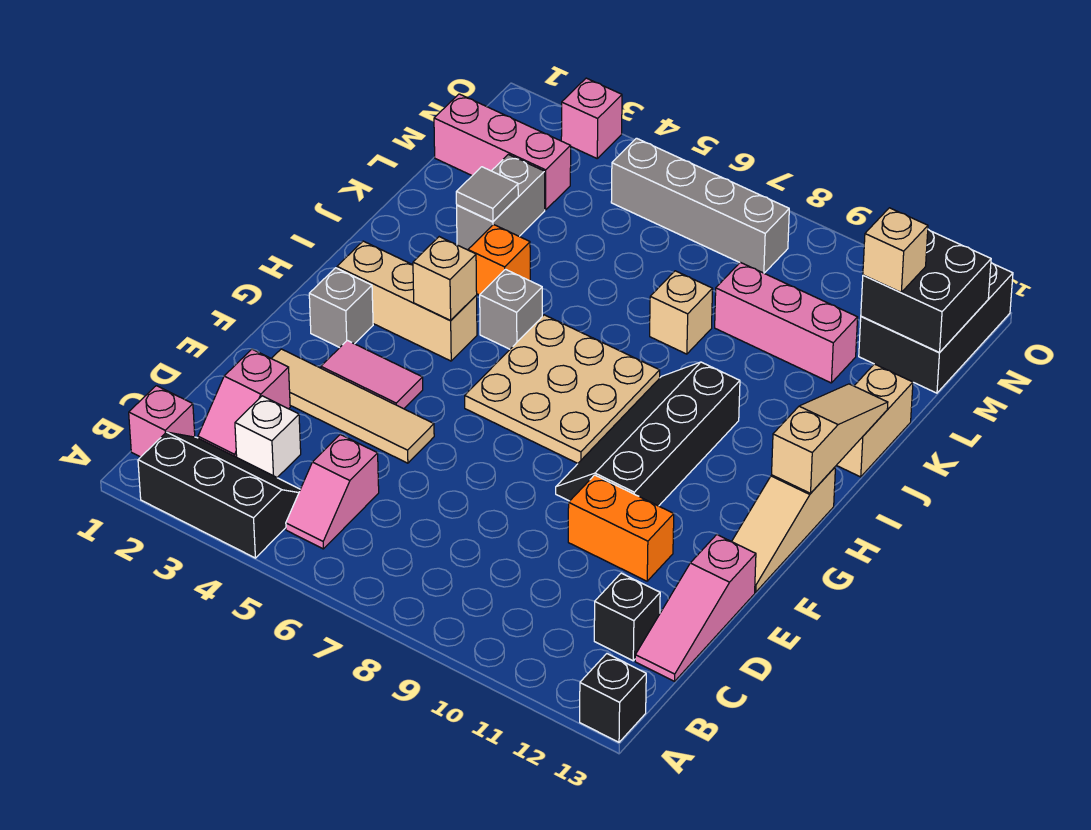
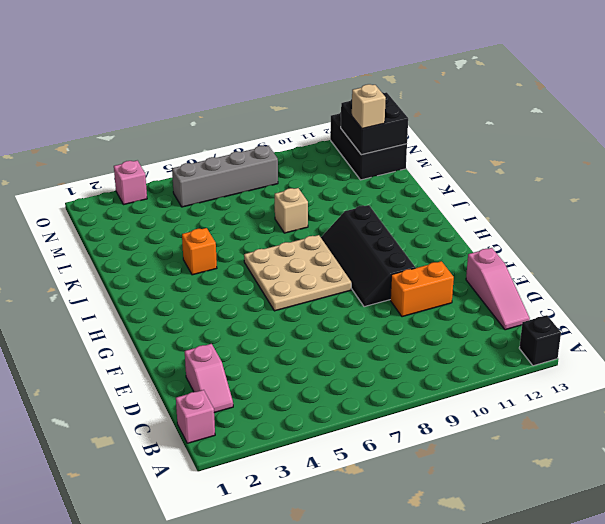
none -> black 2x3 slope [138,432,300,558]
none -> pink 1x2 slope [286,435,379,549]
none -> white 1x1 brick [235,396,301,477]
none -> black 1x1 brick [594,573,660,661]

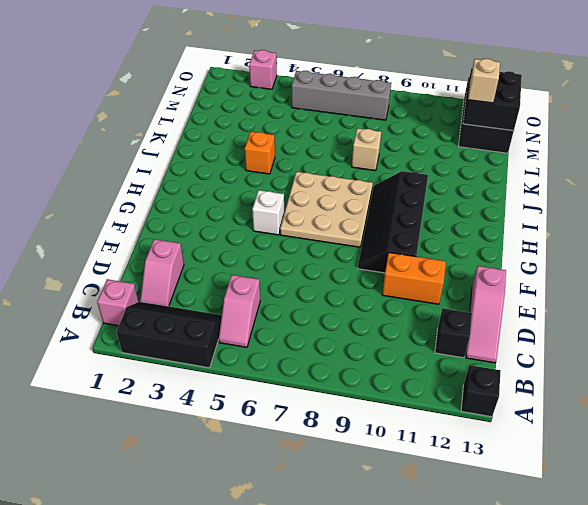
white 1x1 brick [252,190,284,235] -> white 1x1 brick moved to [235,396,301,477]
none -> tan 1x4 tile [271,349,434,463]
none -> pink 1x2 tile [321,340,423,409]
none -> tan 1x3 slope [732,467,836,592]
none -> grey 1x1 brick [309,268,373,348]

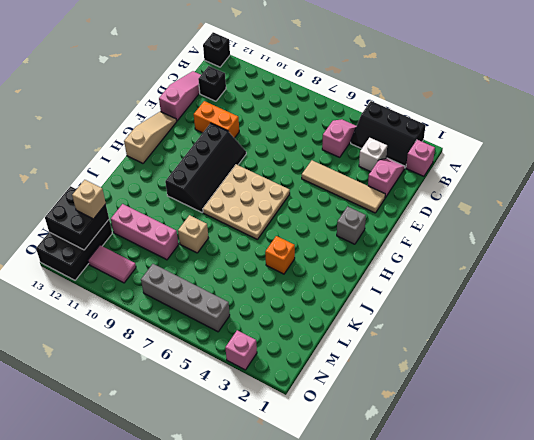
pink 1x2 tile [88,245,136,283] -> pink 1x2 tile moved to [321,340,423,409]
none -> tan 1x3 brick [337,241,477,361]
none -> grey 1x1 brick [480,269,542,349]
none -> tan 1x2 brick [836,364,913,477]
none -> grey 1x2 brick [457,154,545,250]

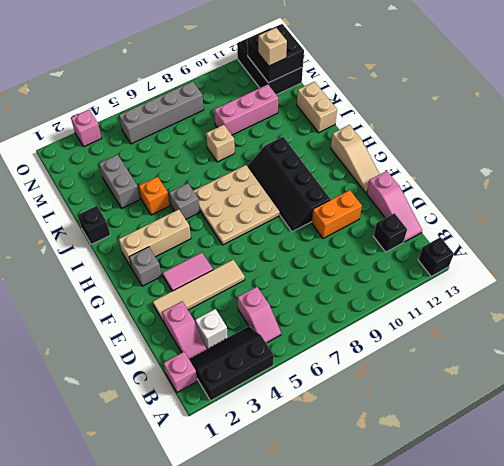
black 1x1 brick [78,206,110,245] -> none
none -> pink 1x3 brick [434,94,571,210]
none -> tan 1x1 brick [413,237,477,320]
none -> tan 1x3 slope [772,384,888,493]
none -> grey 1x1 tile [456,167,518,222]

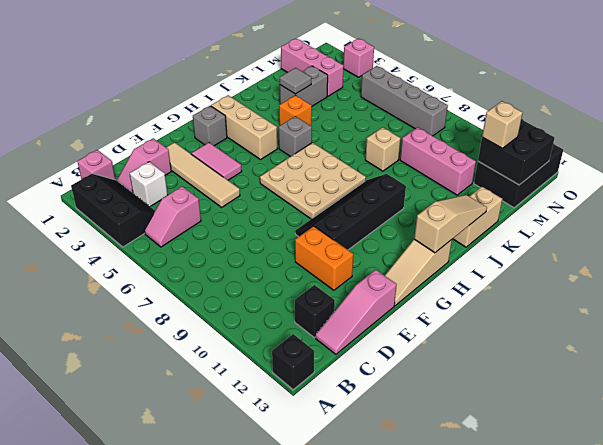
none -> tan 1x1 brick [413,237,477,320]

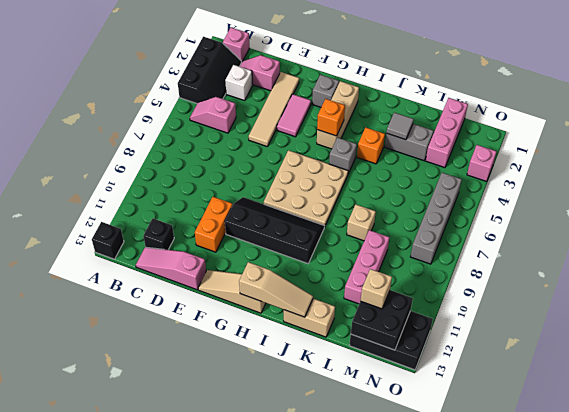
orange 1x1 brick [317,99,345,136] -> tan 1x1 brick [413,237,477,320]

